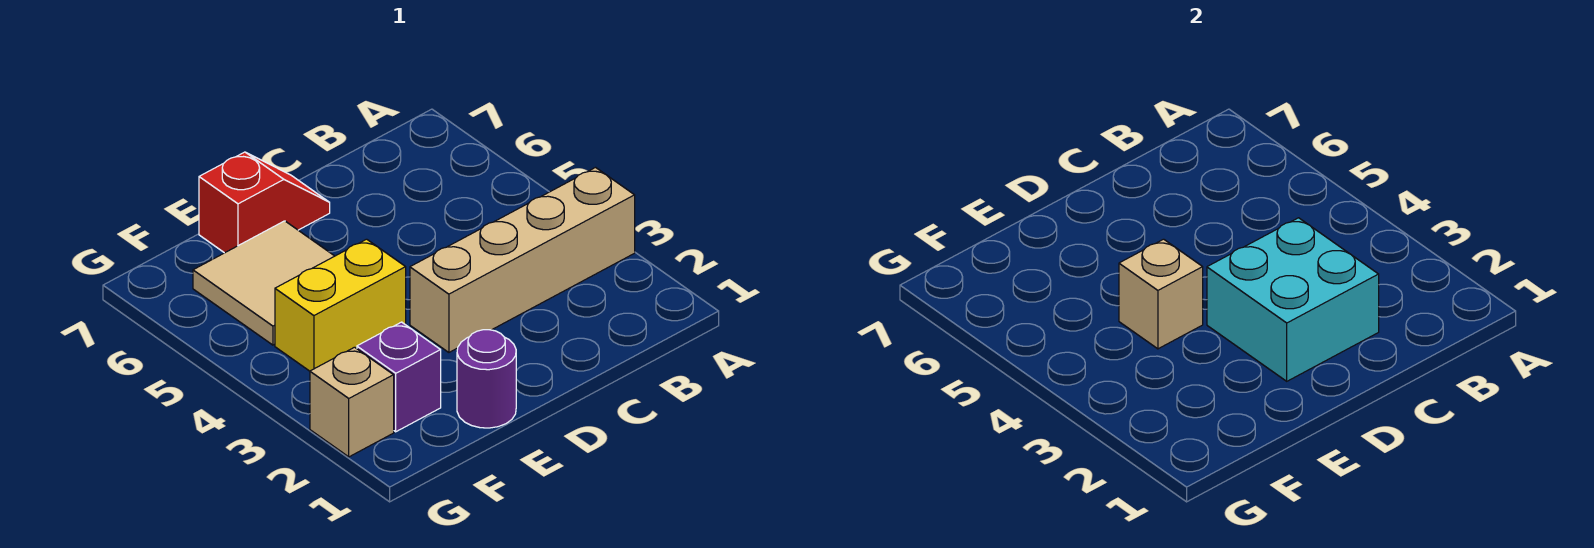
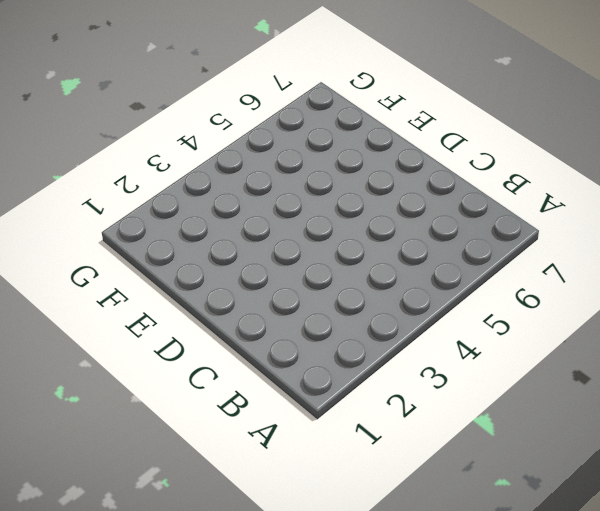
none -> tan 1x4 brick [410,168,635,352]
none -> red 1x2 slope [199,152,330,253]

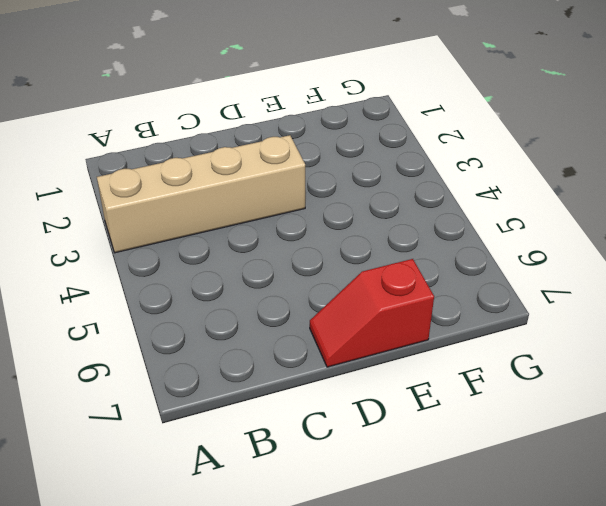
none -> purple 1x1 round brick [457,330,516,428]
none -> yellow 1x2 brick [275,239,406,371]

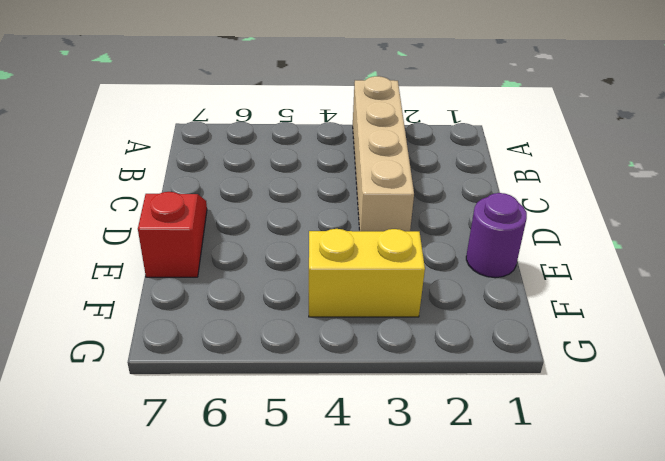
yellow 1x2 brick [309,229,425,317] -> yellow 1x2 brick turned to [275,239,406,371]
none -> tan 2x2 tile [193,221,334,345]
none -> purple 1x1 brick [357,322,441,432]

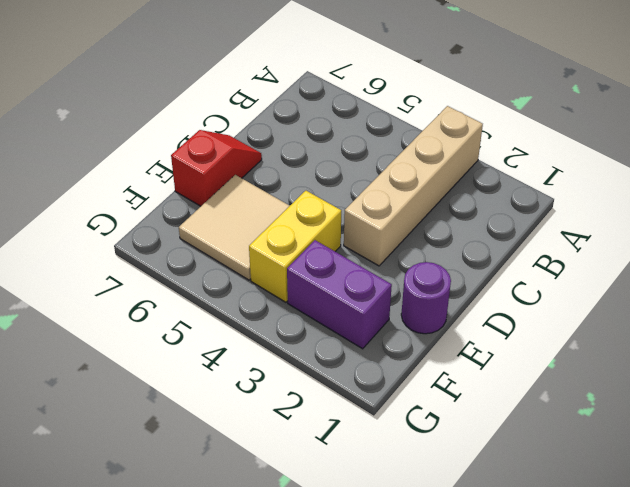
purple 1x2 brick [287,240,392,349] -> purple 1x1 brick [357,322,441,432]
none -> tan 1x1 brick [310,347,394,457]
none -> cyan 2x2 brick [1207,218,1379,381]

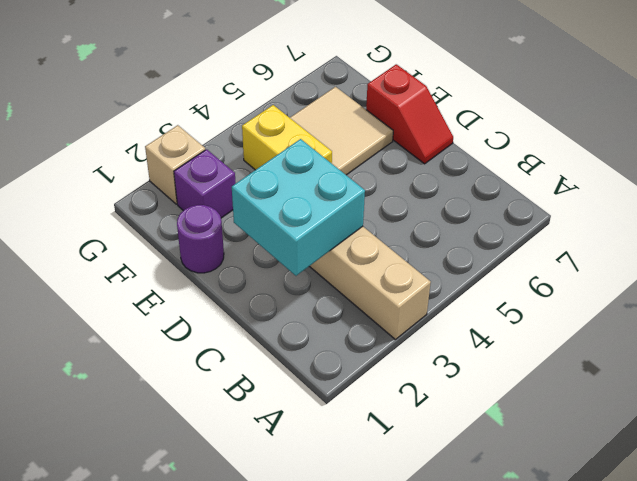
none -> tan 1x1 brick [1119,239,1203,349]

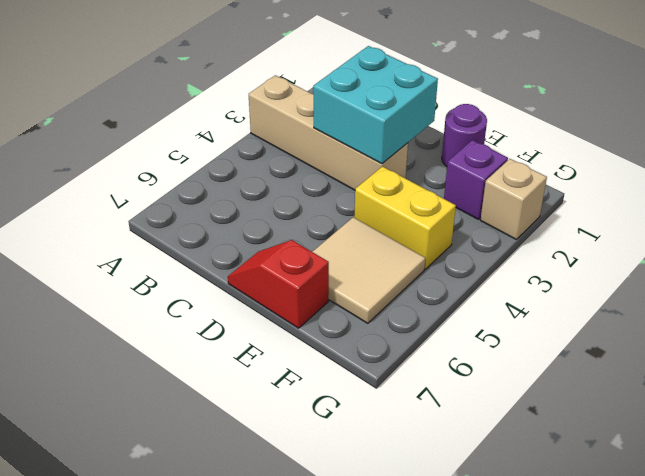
none -> tan 1x1 brick [1119,239,1203,349]

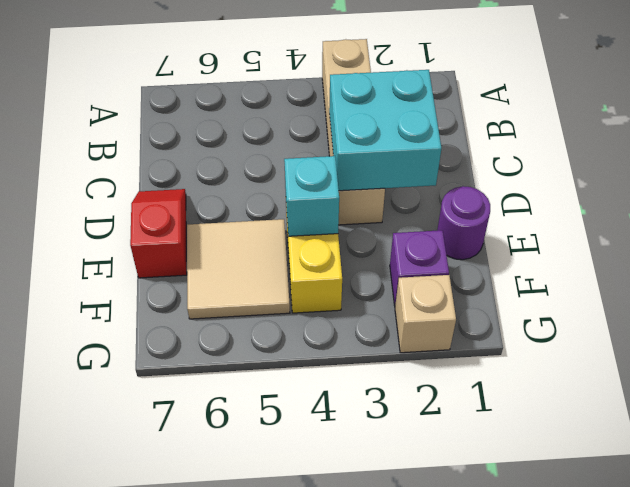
cyan 1x1 brick [284,156,339,236] -> tan 1x1 brick [1119,239,1203,349]

